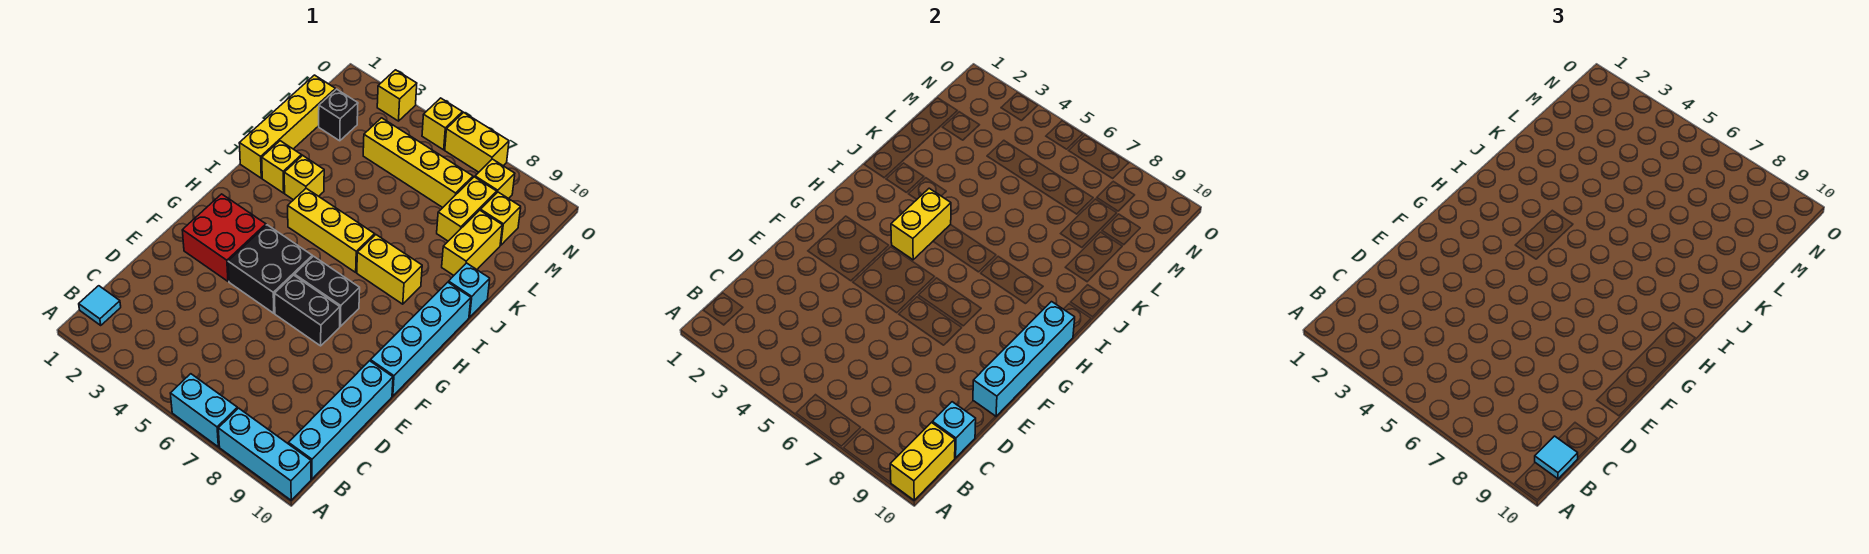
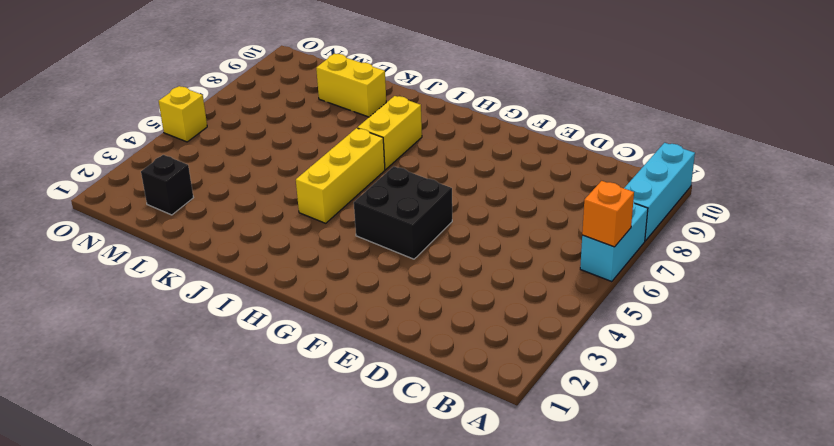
orange 1x1 brick [582,181,634,247] -> none
none -> cyan 1x1 tile [79,286,121,325]
none -> cyan 1x4 brick [289,361,393,479]
none -> red 2x2 brick [182,194,266,281]

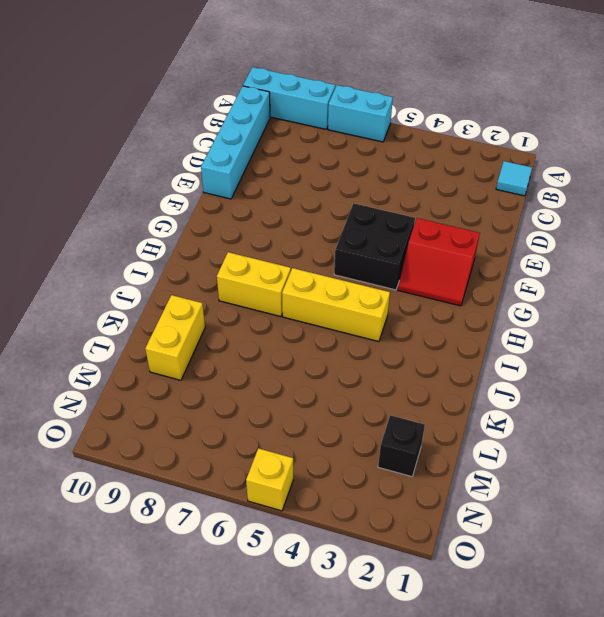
red 2x2 slope [398,218,480,306] -> red 2x2 brick [182,194,266,281]
none -> black 1x2 brick [275,275,340,346]
none -> cyan 1x4 brick [371,282,471,396]
none -> black 1x2 brick [295,256,360,326]

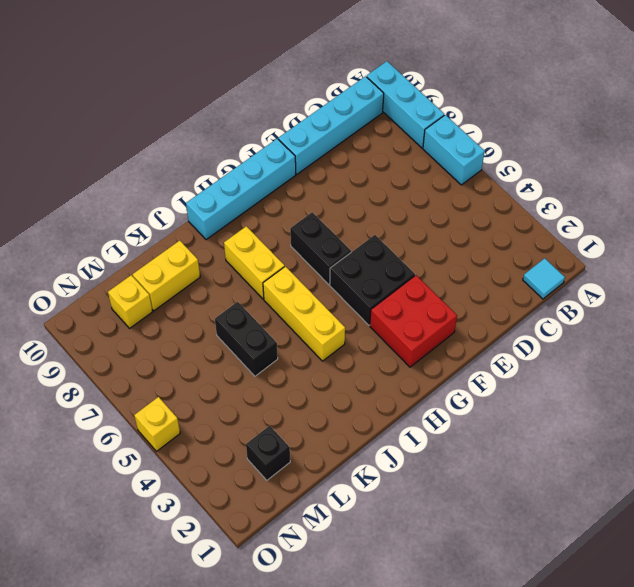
black 1x2 brick [215,302,278,376] -> black 1x2 brick moved to [275,275,340,346]
none -> yellow 1x4 brick [239,75,335,178]
none -> yellow 1x1 brick [262,141,302,193]
none -> yellow 1x1 brick [284,155,324,200]

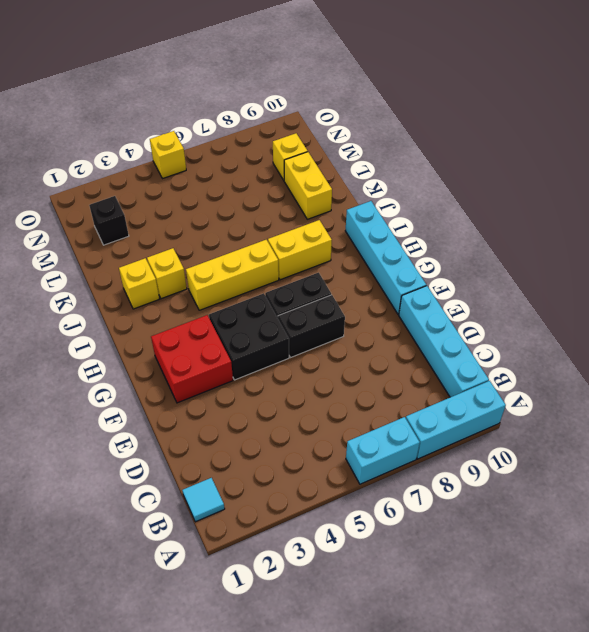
none -> yellow 1x4 brick [239,75,335,178]
none -> cyan 1x1 brick [448,263,490,317]
none -> yellow 1x2 brick [437,177,497,241]

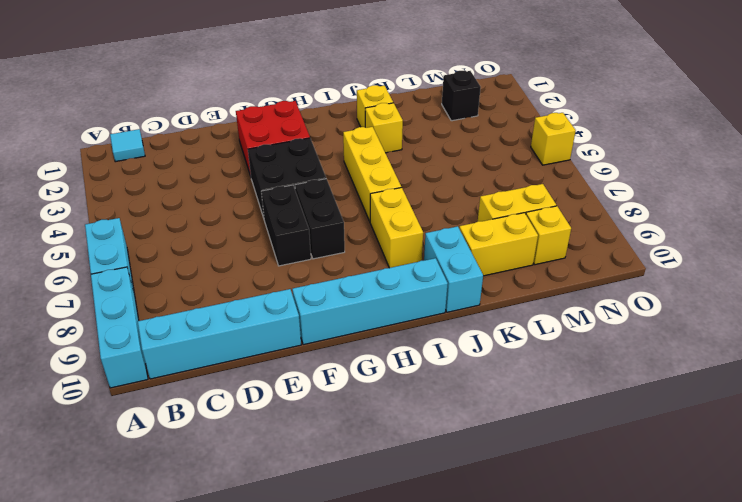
cyan 1x2 brick [424,226,483,312] -> cyan 1x1 brick [448,263,490,317]
none -> yellow 1x4 brick [239,75,335,178]
none -> yellow 1x4 brick [363,118,473,208]
none -> yellow 1x1 brick [475,159,515,199]

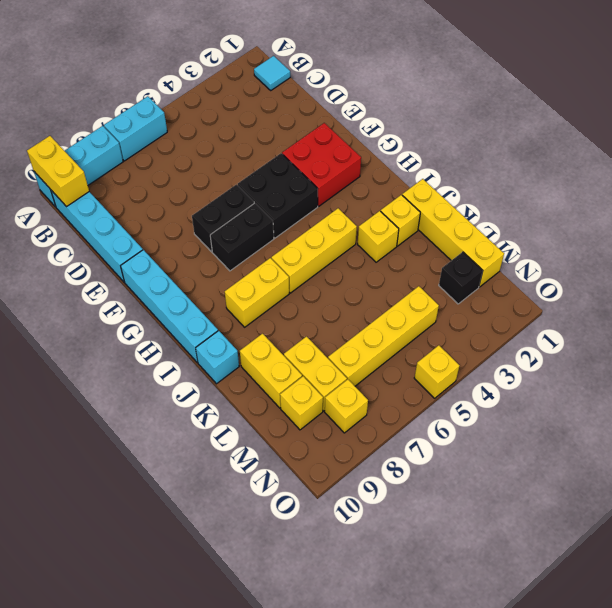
none -> yellow 1x1 brick [377,70,417,121]
none -> yellow 1x2 brick [445,112,509,172]
none -> cyan 1x1 brick [932,402,976,458]

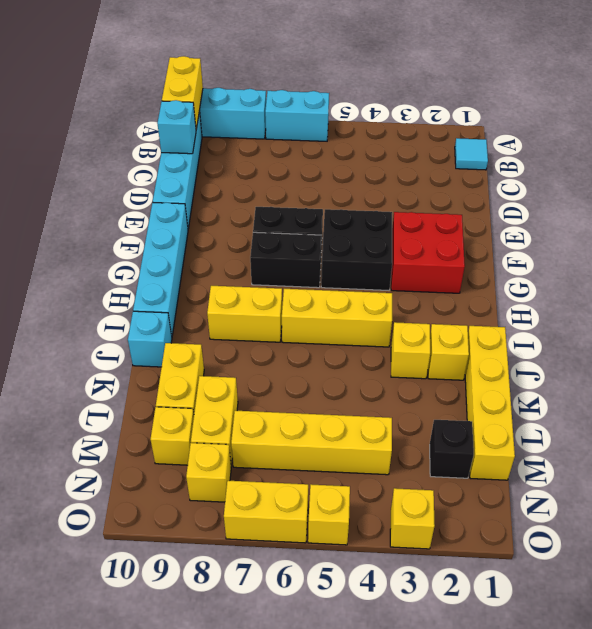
none -> cyan 1x4 brick [973,302,1075,416]
none -> yellow 1x2 brick [891,188,951,260]
none -> cyan 1x1 tile [1535,436,1578,479]

